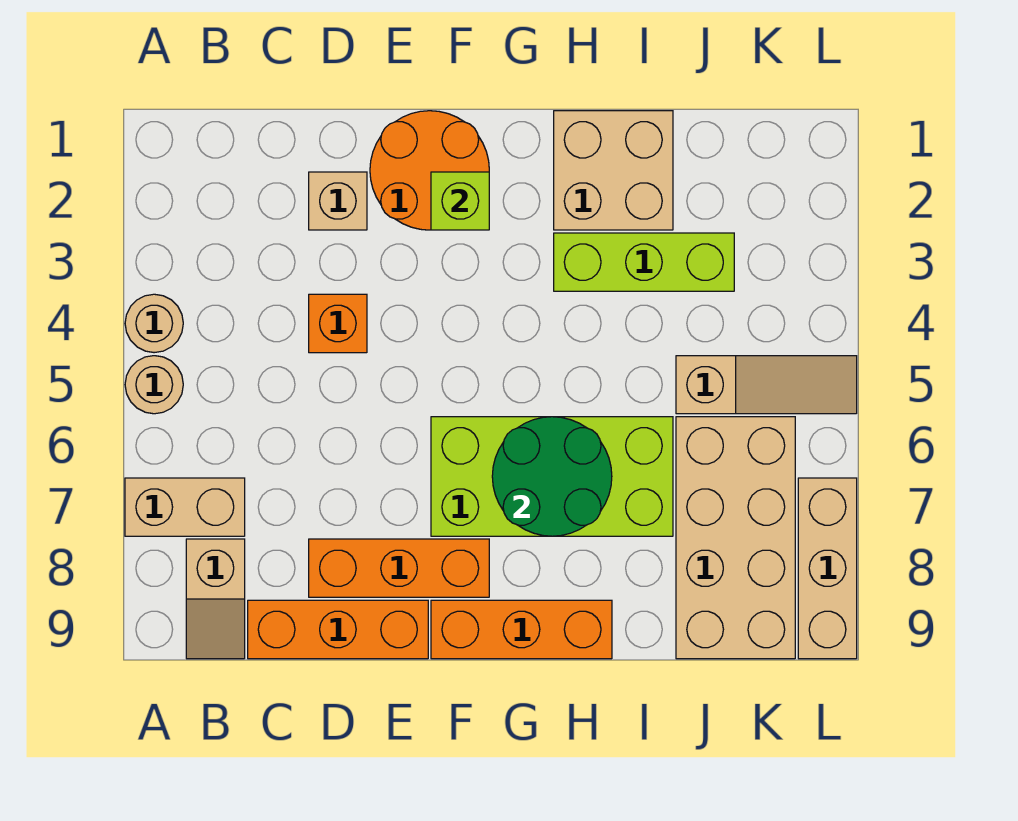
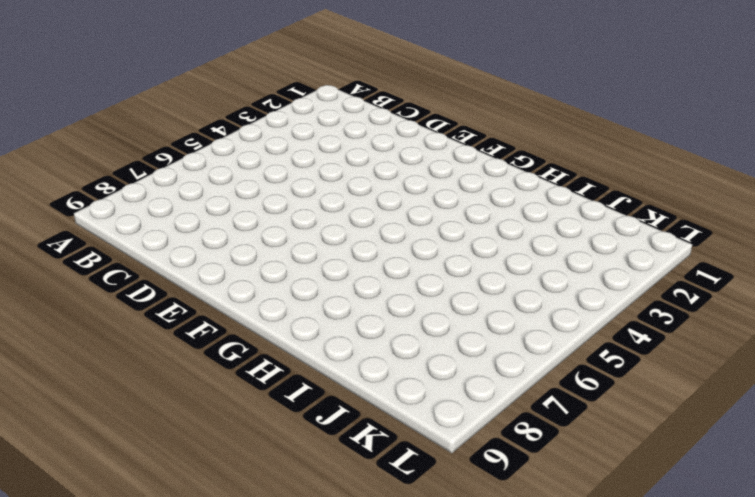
none -> tan 1x1 round brick [125,294,183,353]
none -> tan 1x1 round brick [125,356,183,414]
none -> tan 1x2 brick [125,478,245,536]

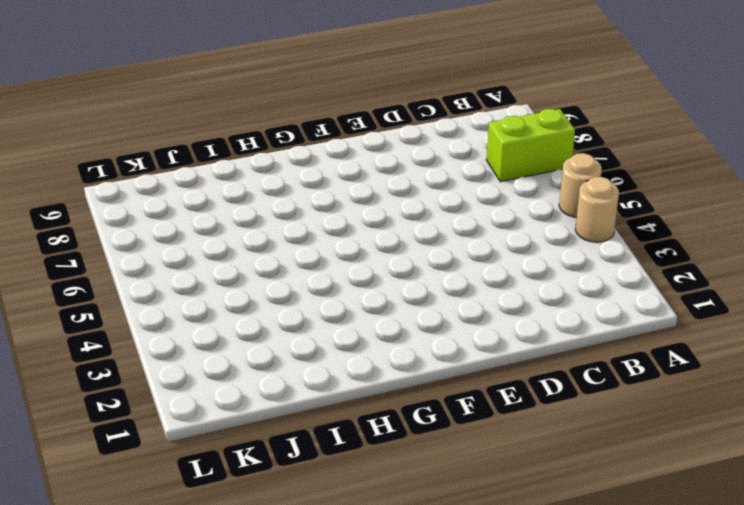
lime 1x2 brick [487,109,575,182] -> tan 1x2 brick [125,478,245,536]
none -> tan 1x2 slope [186,539,245,659]
none -> orange 1x3 brick [248,600,428,659]
none -> tan 1x1 brick [309,172,367,230]

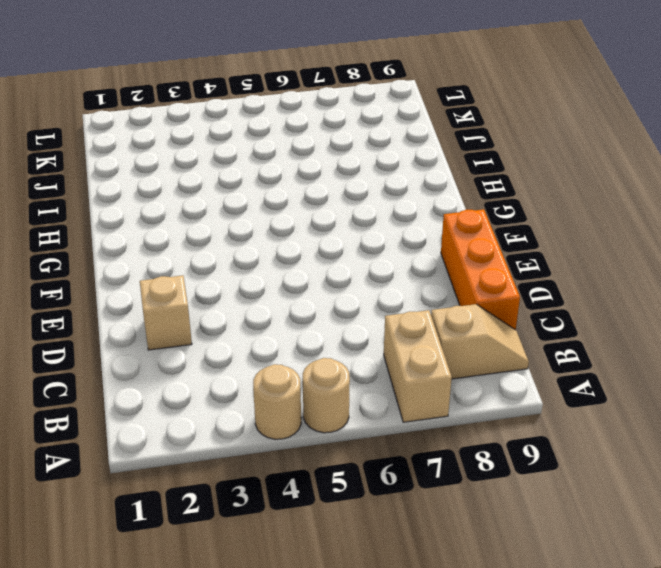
none -> orange 1x1 brick [309,294,367,353]
none -> orange 1x3 brick [309,539,489,597]
none -> orange 2x2 round brick [370,111,489,230]

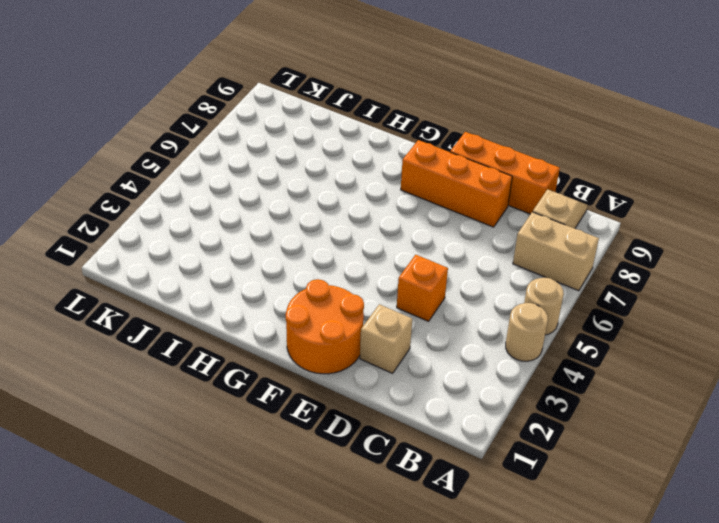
none -> lime 2x4 brick [431,417,673,536]
none -> orange 1x3 brick [431,600,612,659]
none -> tan 2x2 brick [554,111,673,230]

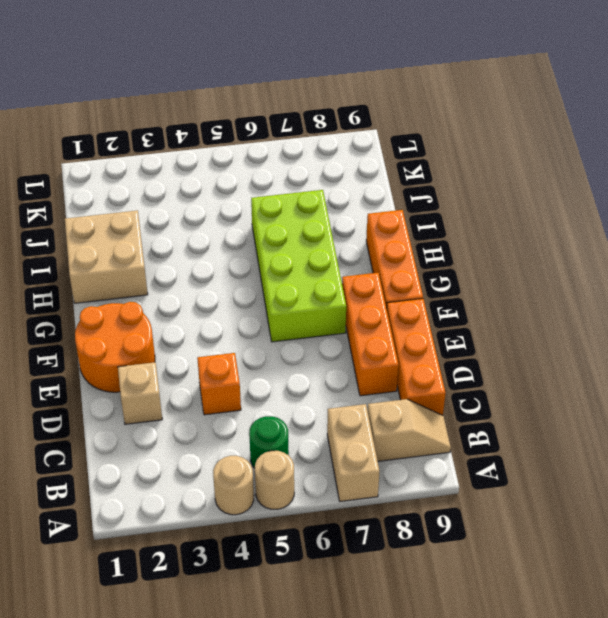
green 1x1 round brick [249,416,289,468] -> none
none -> lime 1x3 brick [554,233,734,291]
none -> tan 1x3 slope [676,356,857,414]
none -> tan 2x4 brick [676,417,795,659]

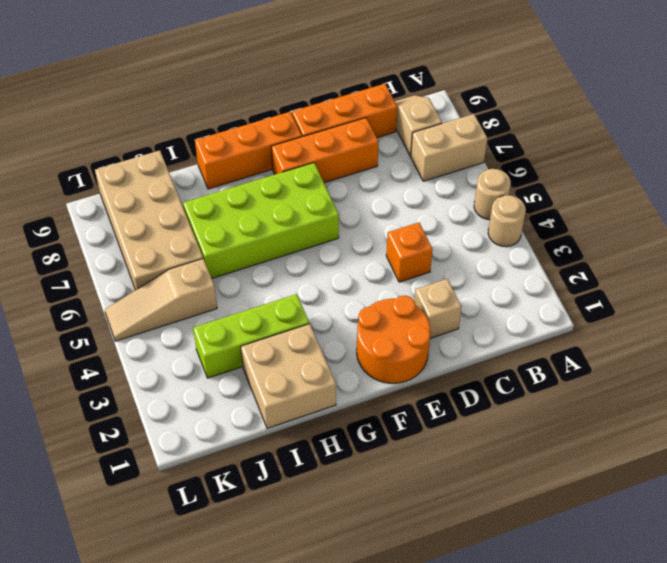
none -> tan 1x3 brick [798,478,857,659]
none -> lime 1x1 brick [431,172,489,230]
none -> green 2x2 round brick [492,417,612,536]

